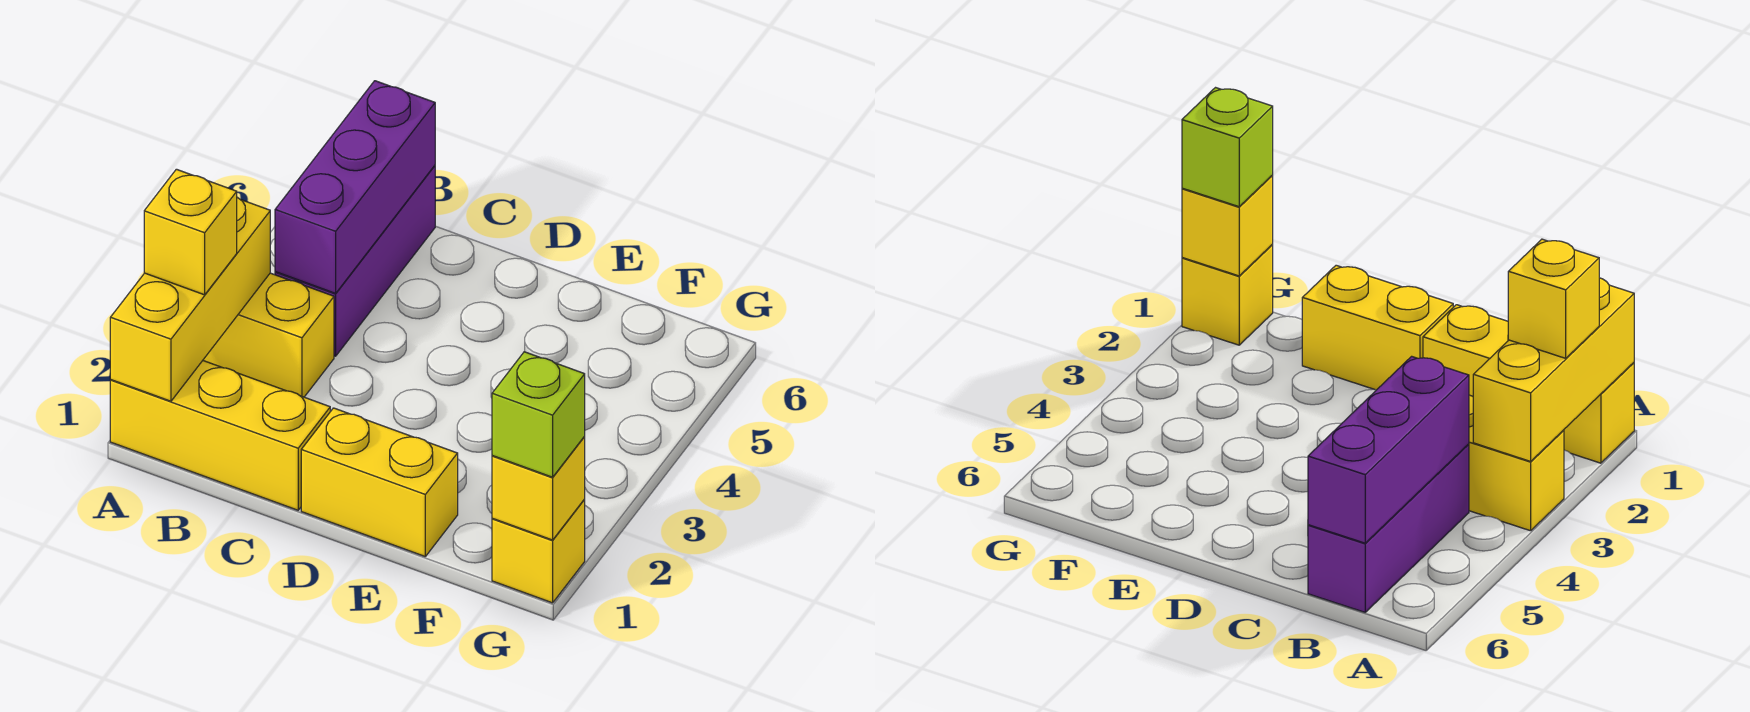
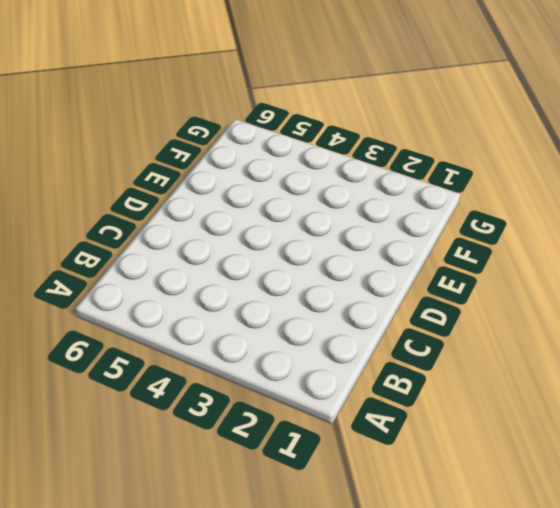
none -> yellow 1x3 brick [110,361,330,510]
none -> yellow 1x2 brick [203,273,334,397]

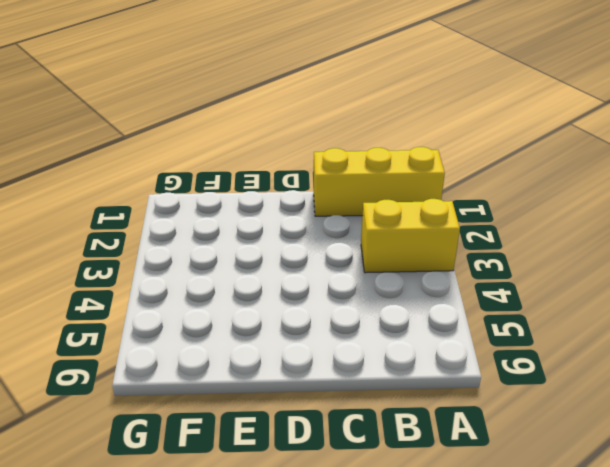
none -> purple 1x3 brick [275,166,435,356]
none -> yellow 1x2 brick [301,408,458,556]

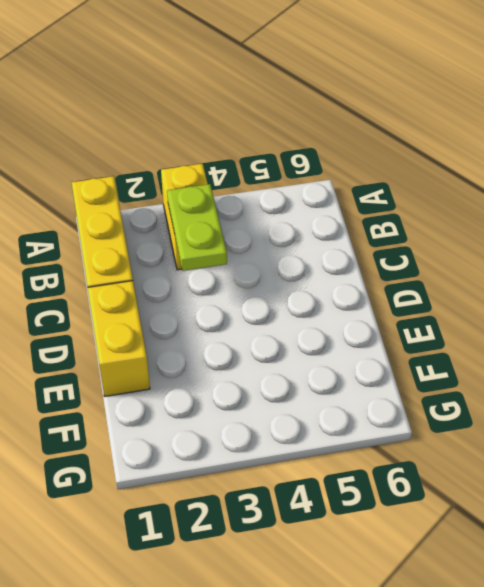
lime 1x2 plate [167,184,227,271] -> none
none -> purple 1x3 brick [275,166,435,356]
none -> yellow 1x1 brick [492,500,585,603]

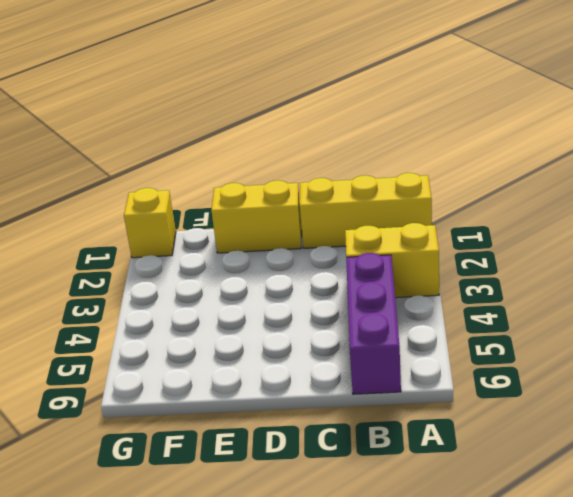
none -> yellow 1x3 brick [110,197,270,401]
none -> purple 1x3 brick [275,81,435,293]

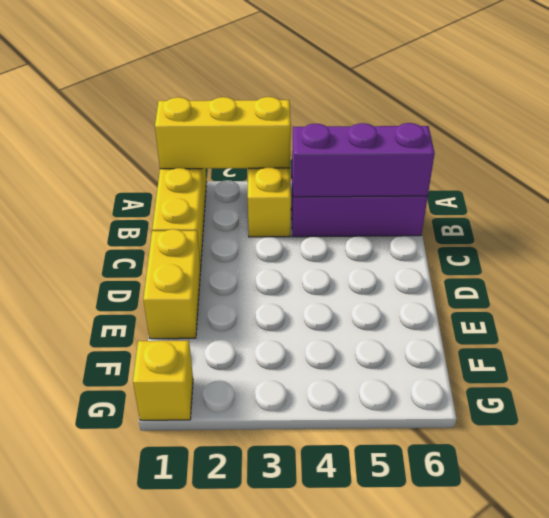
none -> yellow 1x1 brick [492,437,585,540]
none -> yellow 1x1 brick [144,169,237,295]

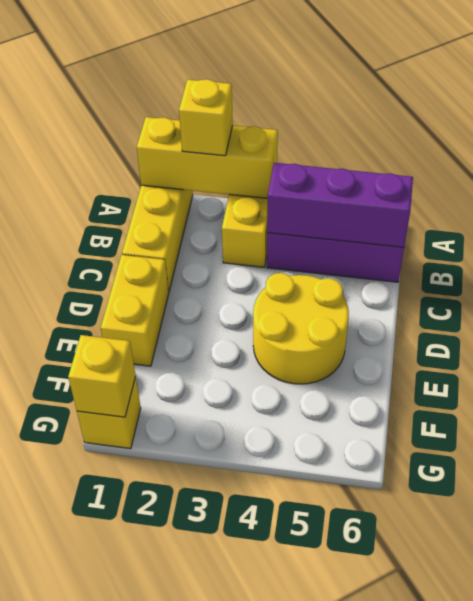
yellow 2x2 round brick [253,273,349,384] -> none
none -> lime 1x1 brick [492,352,585,477]

